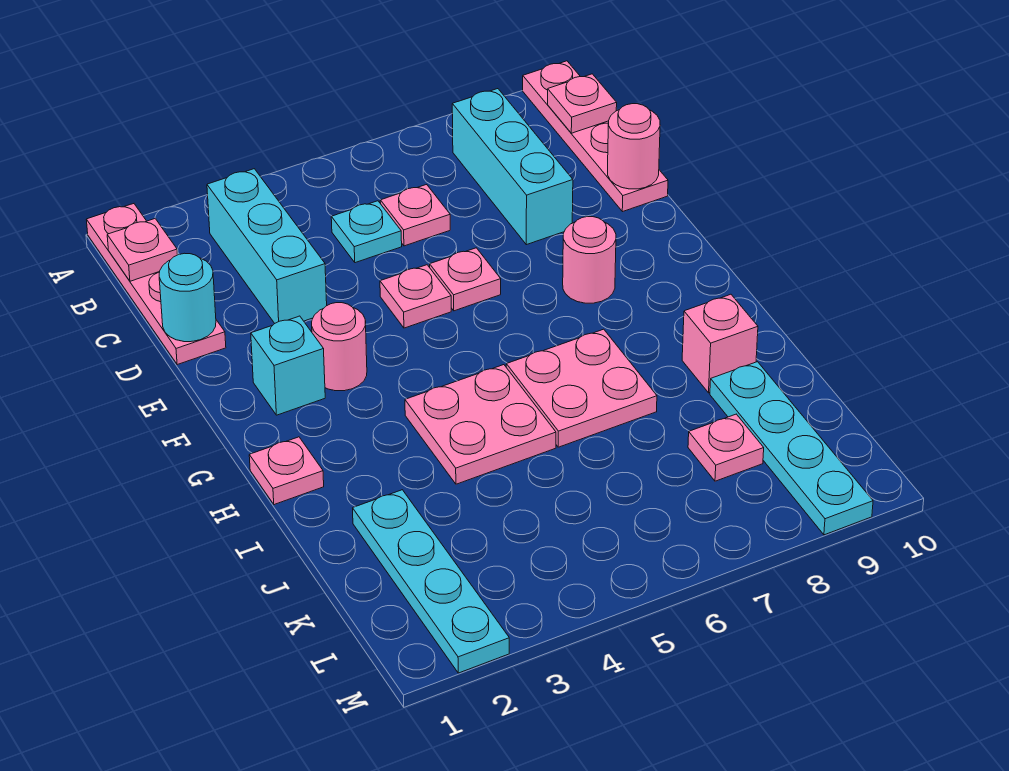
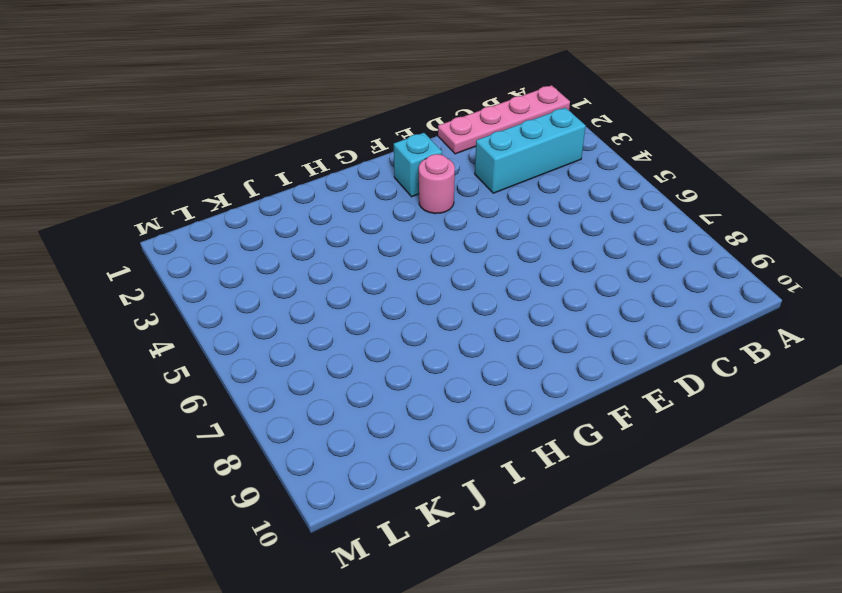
none -> pink 1x4 plate [523,61,668,212]
none -> cyan 1x3 brick [452,89,573,245]
none -> cyan 1x1 plate [331,201,402,263]

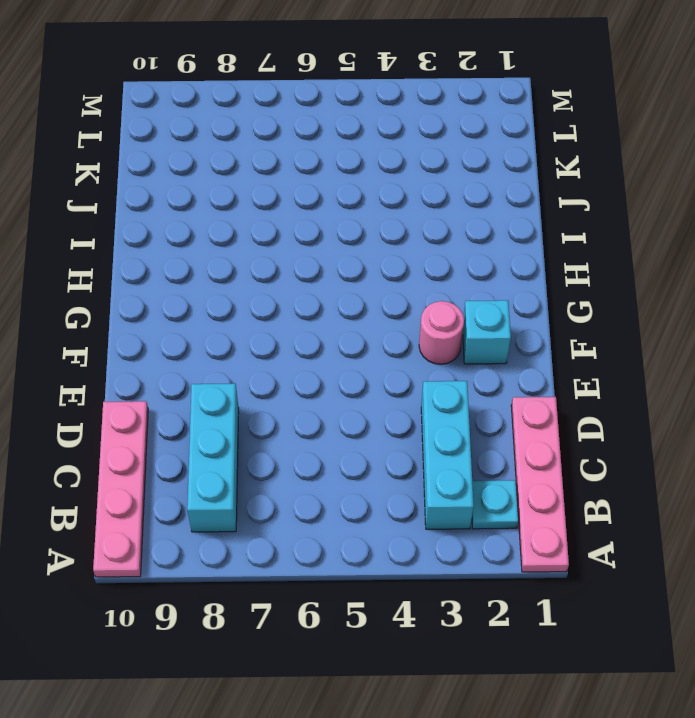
cyan 1x1 plate [472,480,518,529] -> cyan 1x1 plate moved to [331,201,402,263]
none -> pink 1x1 plate [380,184,450,246]
none -> pink 1x1 plate [380,265,451,328]
none -> pink 1x1 plate [430,248,501,311]

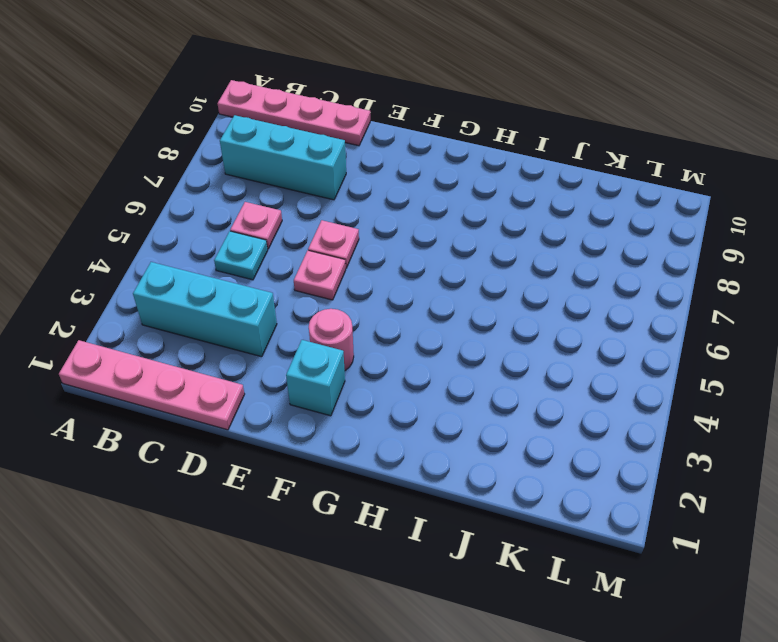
none -> pink 1x1 round brick [563,217,616,303]
none -> pink 1x1 plate [249,437,324,505]
none -> pink 2x2 plate [405,365,556,484]

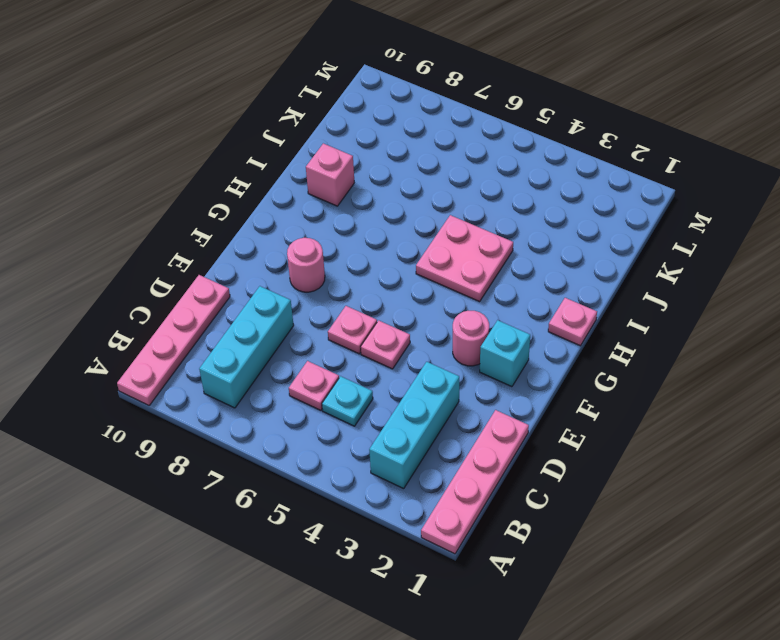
none -> pink 2x2 plate [506,329,657,447]
none -> cyan 1x4 plate [353,490,509,673]
none -> cyan 1x4 plate [710,362,873,535]

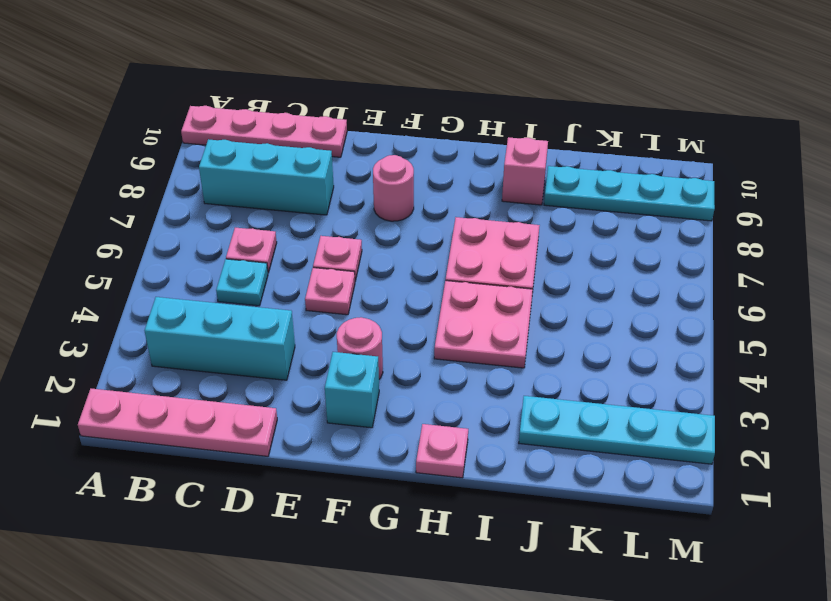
none -> pink 1x1 plate [688,414,764,481]
none -> pink 1x1 plate [107,219,178,281]
none -> pink 1x1 plate [548,74,617,133]

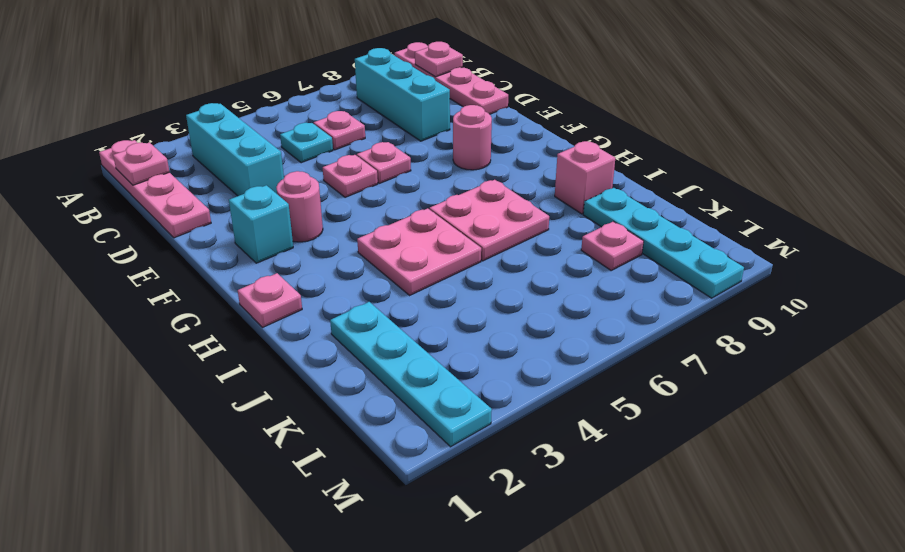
none -> cyan 1x1 round brick [159,253,216,342]
none -> pink 1x1 round brick [608,104,660,189]

